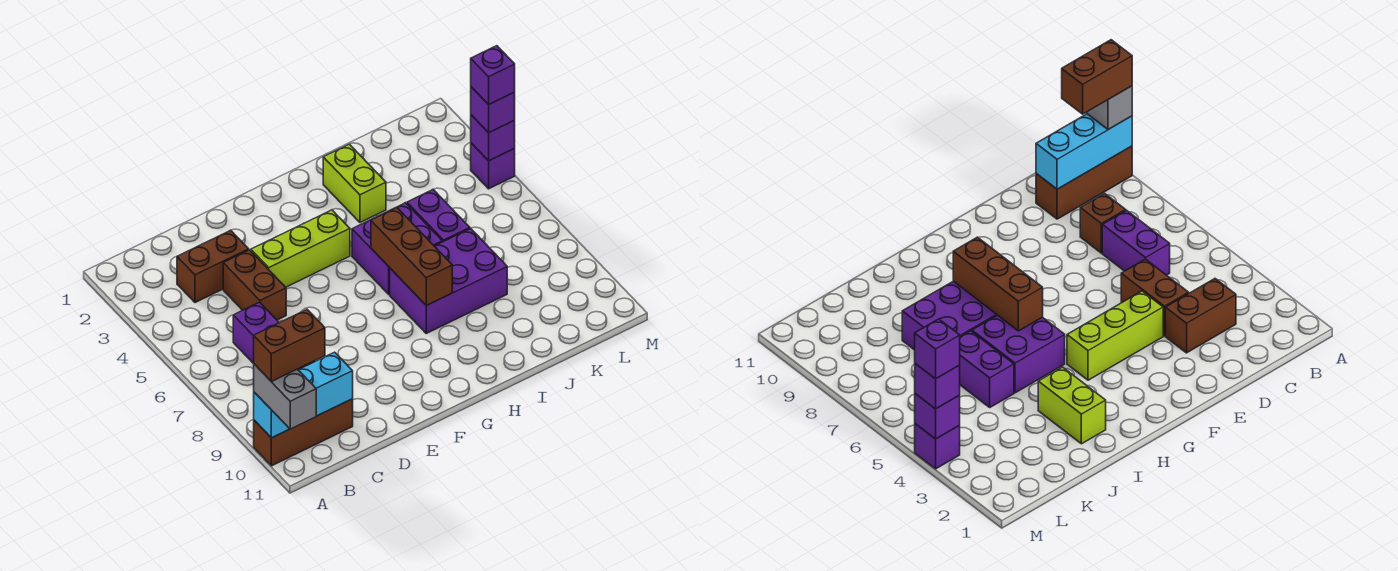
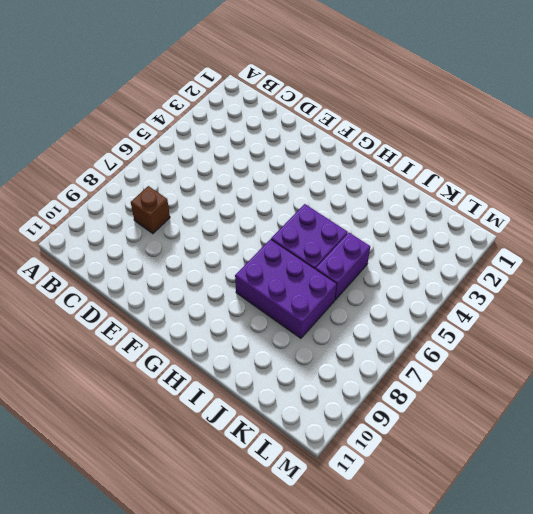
none -> brown 1x3 brick [254,399,353,466]
none -> brown 1x2 brick [177,230,249,303]
none -> purple 1x2 brick [233,302,279,364]

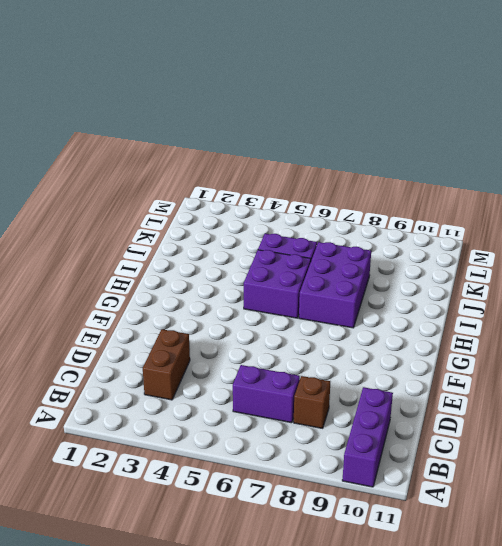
purple 1x3 brick [342,387,393,487] -> brown 1x3 brick [254,399,353,466]
none -> brown 1x2 brick [223,250,286,320]
none -> lime 1x3 brick [251,210,350,287]
none -> lime 1x2 brick [323,144,386,222]

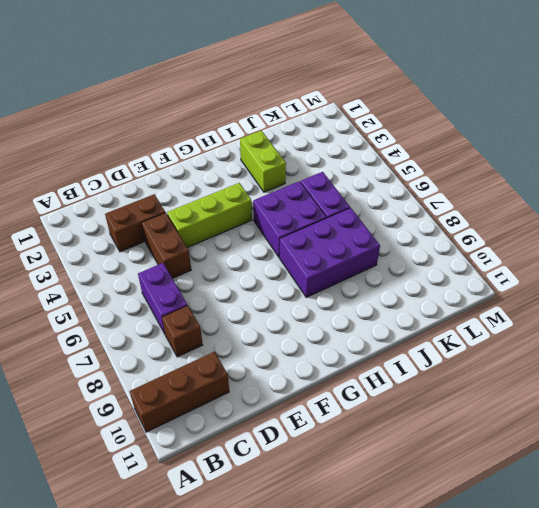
none -> purple 1x1 brick [471,143,515,189]
none -> cyan 1x3 brick [254,352,353,438]
none -> brown 1x3 brick [371,208,452,305]

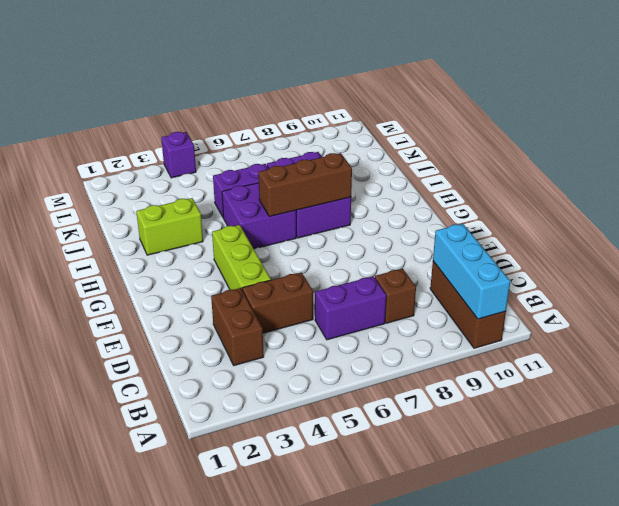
none -> purple 1x1 brick [471,115,515,161]
none -> grey 1x2 brick [254,364,316,429]
none -> purple 1x1 brick [471,87,515,133]

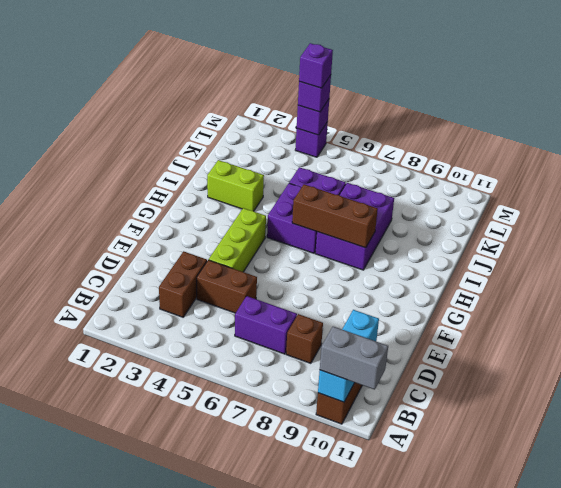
none -> brown 1x2 brick [254,310,325,381]

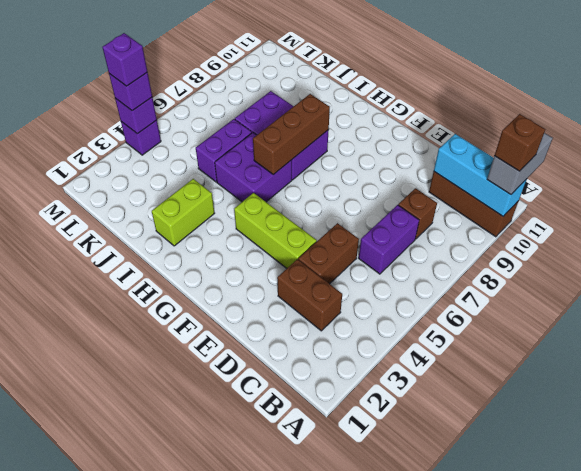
brown 1x1 brick [494,114,545,171] -> brown 1x2 brick [254,310,325,381]

